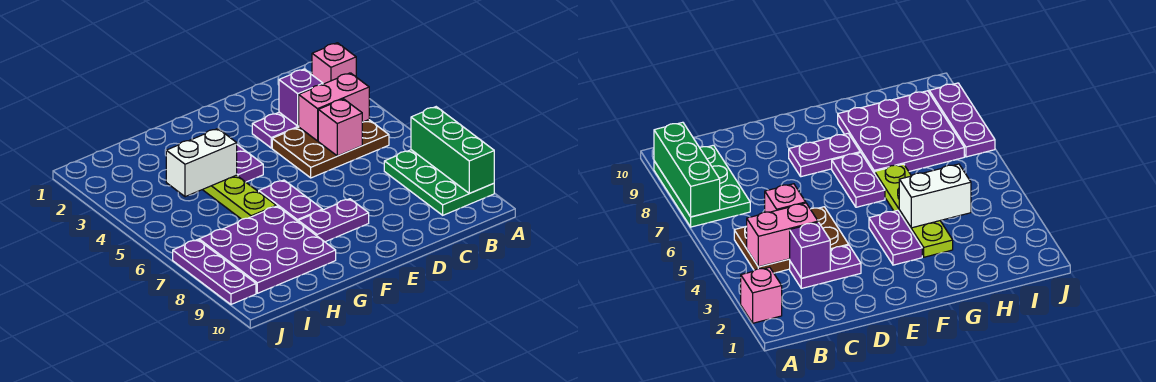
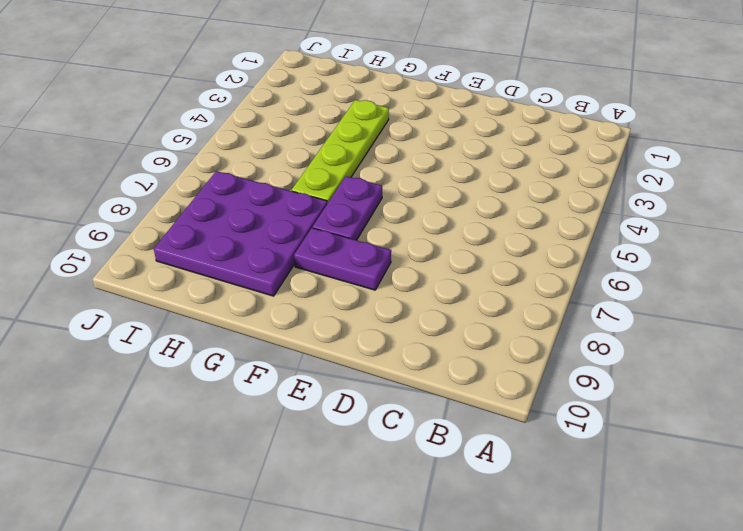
none -> pink 1x1 brick [312,43,356,84]
none -> green 2x3 plate [384,150,494,215]
none -> brown 2x3 plate [272,120,389,178]

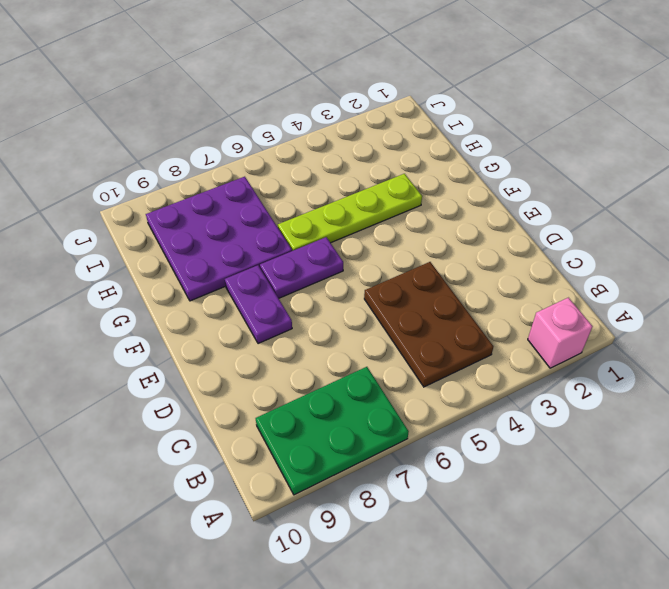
none -> purple 1x2 plate [252,112,299,148]
none -> purple 1x2 plate [237,145,263,182]
none -> purple 1x3 plate [173,240,256,304]

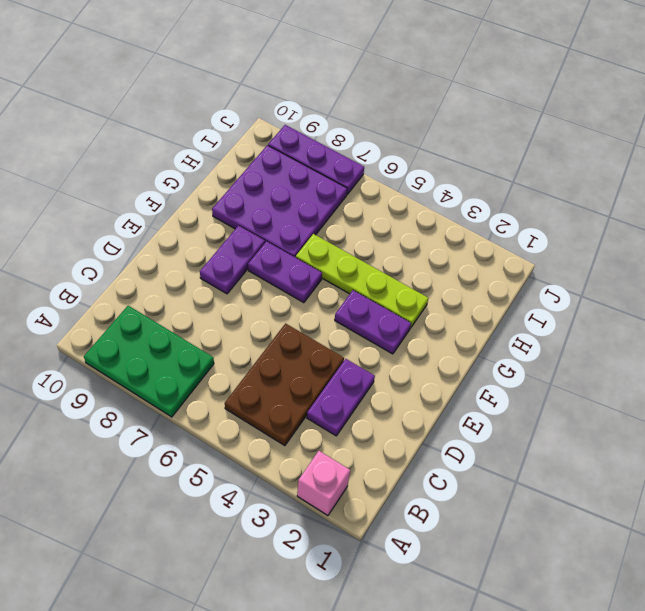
none -> green 1x3 brick [411,107,494,193]
none -> pink 1x2 brick [299,73,369,141]
none -> purple 1x1 brick [279,69,323,126]

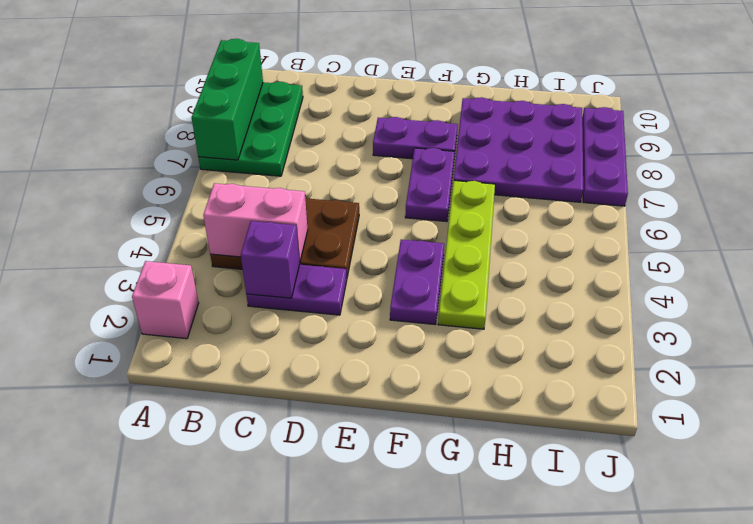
none -> pink 1x1 brick [318,99,362,156]
none -> white 1x2 brick [166,129,237,197]

